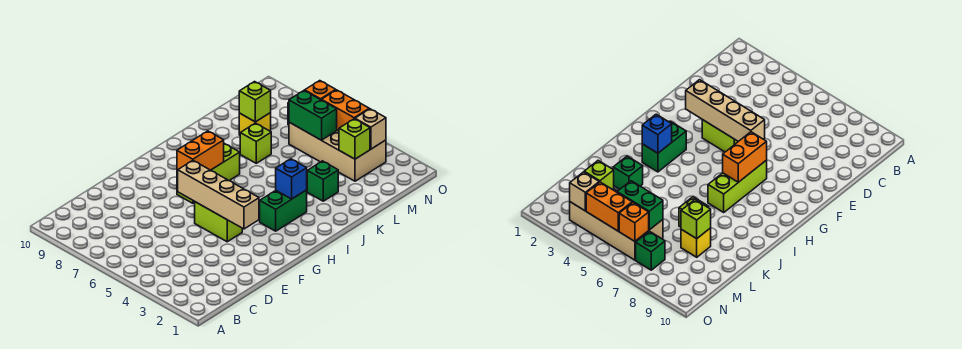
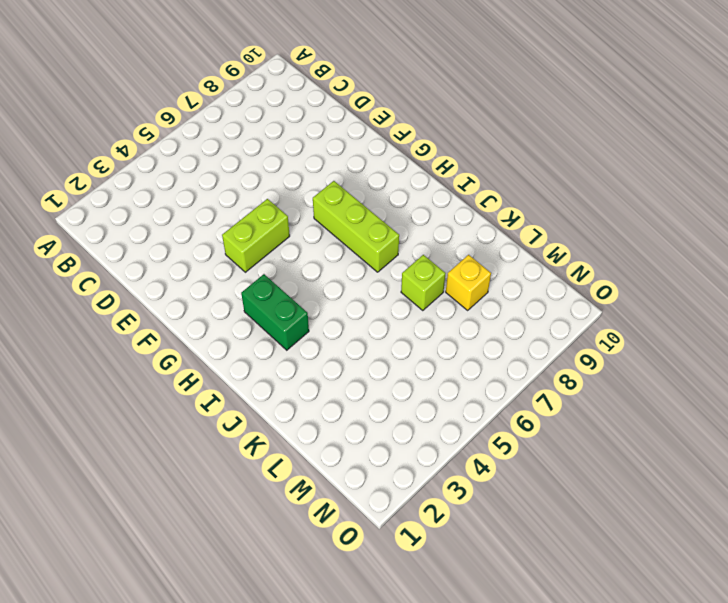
none -> green 1x1 brick [307,161,338,201]
none -> tan 2x4 brick [289,122,386,181]
none -> green 1x1 brick [636,231,665,270]

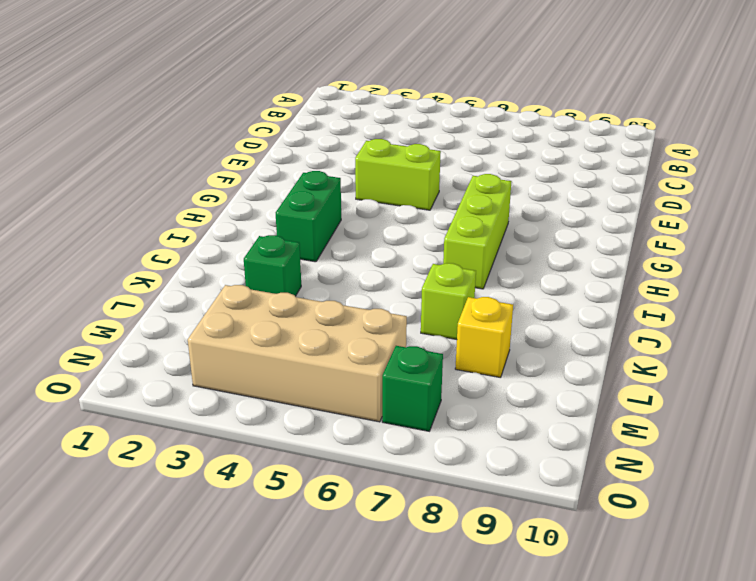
none -> tan 1x4 brick [178,161,259,229]
none -> orange 1x2 brick [177,131,224,173]
none -> blue 1x1 brick [276,159,307,199]

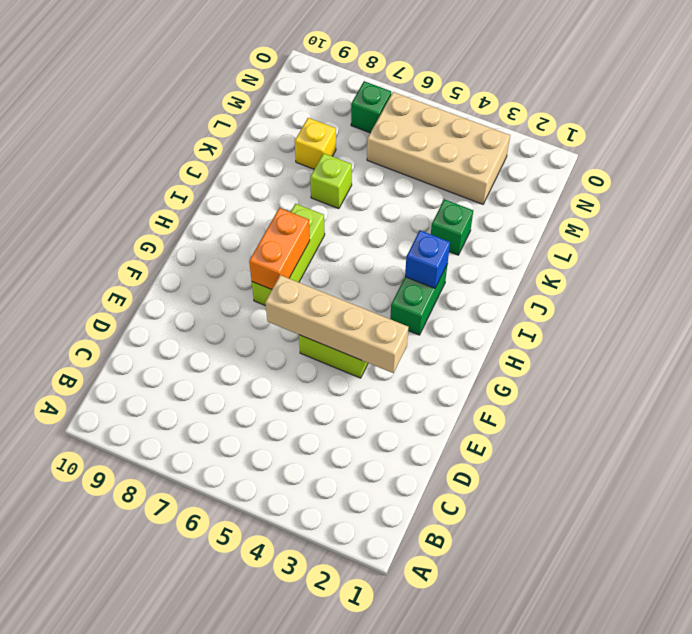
none -> lime 1x1 brick [239,82,271,122]
none -> lime 1x1 brick [339,119,370,159]
none -> green 1x2 brick [289,91,337,140]

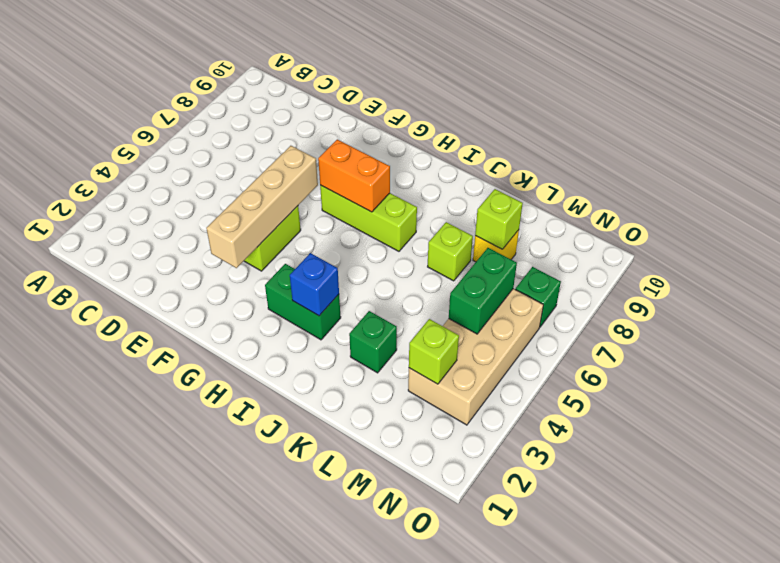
none -> tan 1x1 brick [355,109,386,149]
none -> orange 1x2 brick [322,90,369,131]
none -> orange 1x1 brick [305,81,335,100]

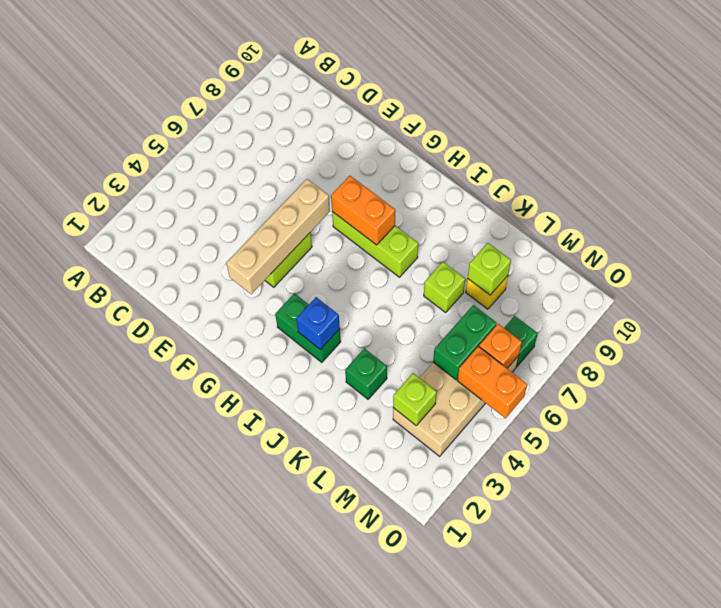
orange 1x2 brick [458,346,527,418] -> orange 1x2 brick turned to [322,90,369,131]
none -> tan 1x1 brick [355,109,386,149]

